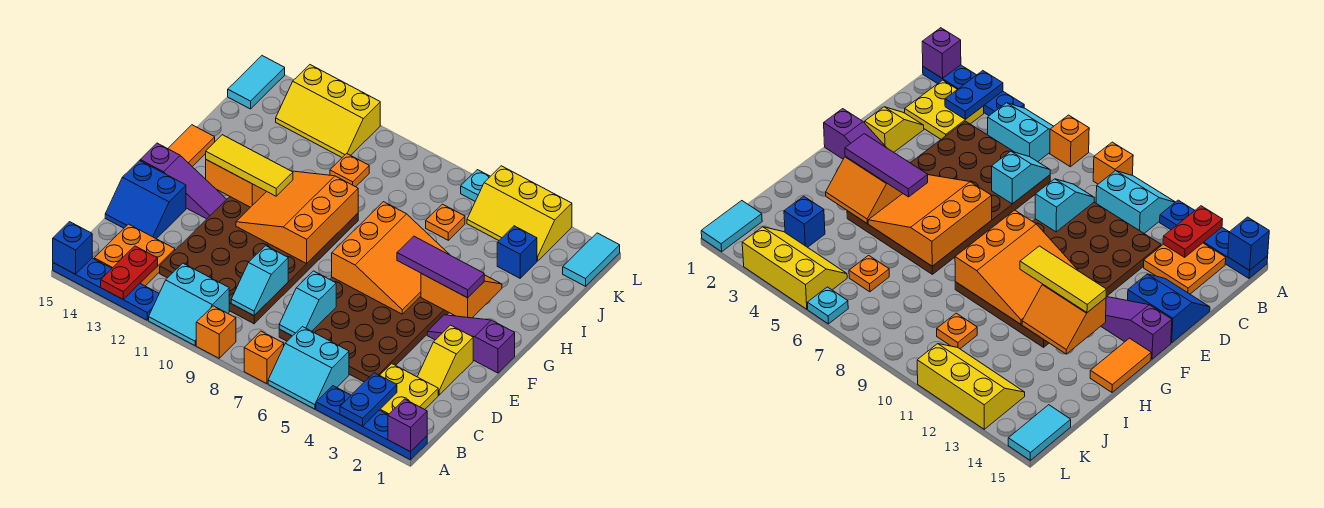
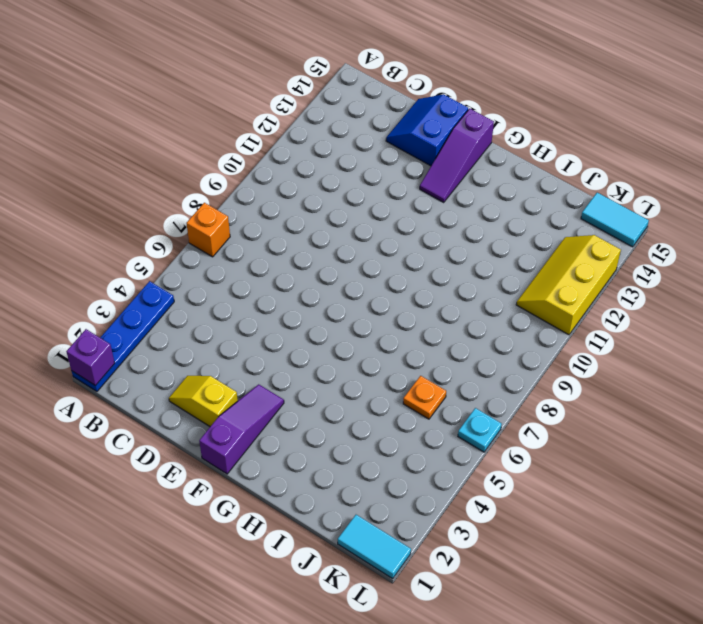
none -> cyan 2x2 slope [268,327,349,409]
none -> orange 1x1 brick [196,306,236,358]
none -> cyan 2x2 slope [149,263,229,346]
none -> blue 1x4 plate [53,258,159,320]

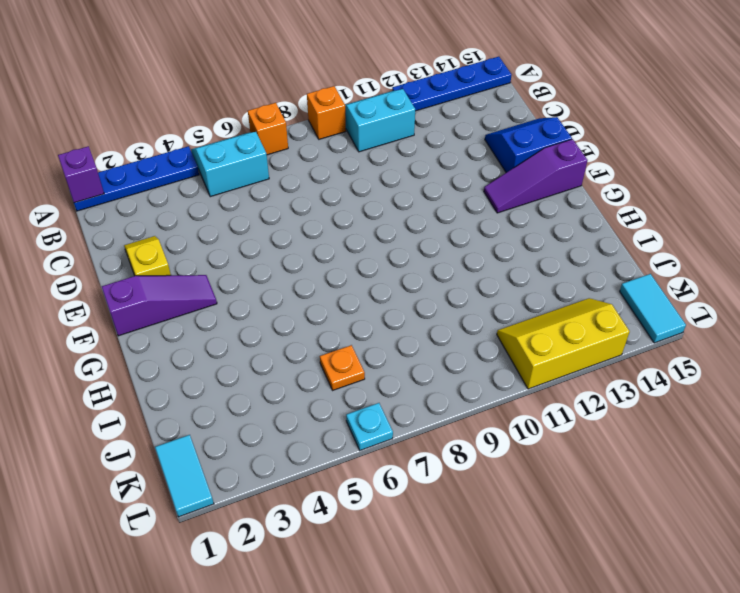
none -> yellow 2x2 plate [380,364,438,415]
none -> orange 2x2 plate [94,224,175,286]
none -> brown 4x6 plate [279,277,449,382]
none -> brown 4x6 plate [160,197,358,324]

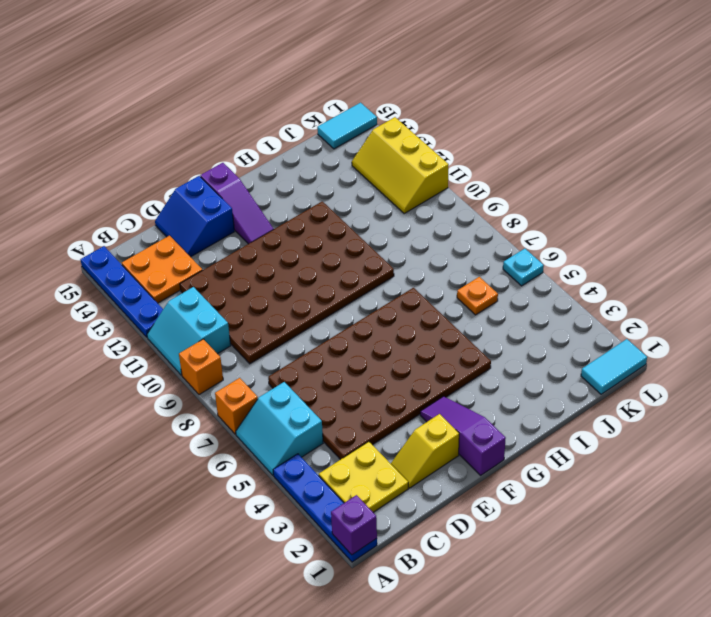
none -> orange 1x2 tile [168,125,215,167]
none -> blue 1x1 brick [497,226,537,278]
none -> orange 1x1 plate [330,154,369,187]
none -> yellow 2x3 slope [467,166,572,261]

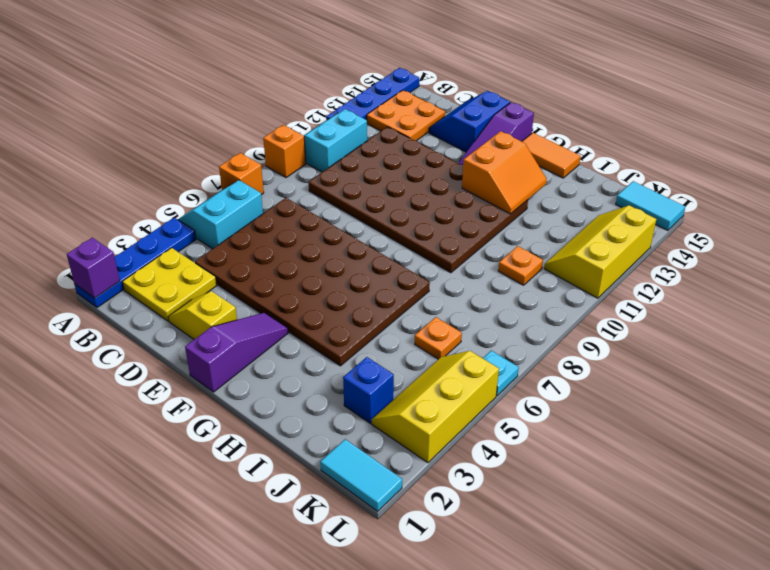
none -> blue 1x2 plate [340,373,397,426]
none -> red 1x2 plate [101,246,158,300]
none -> blue 1x1 brick [53,222,92,274]
none -> cyan 1x2 slope [279,271,336,336]

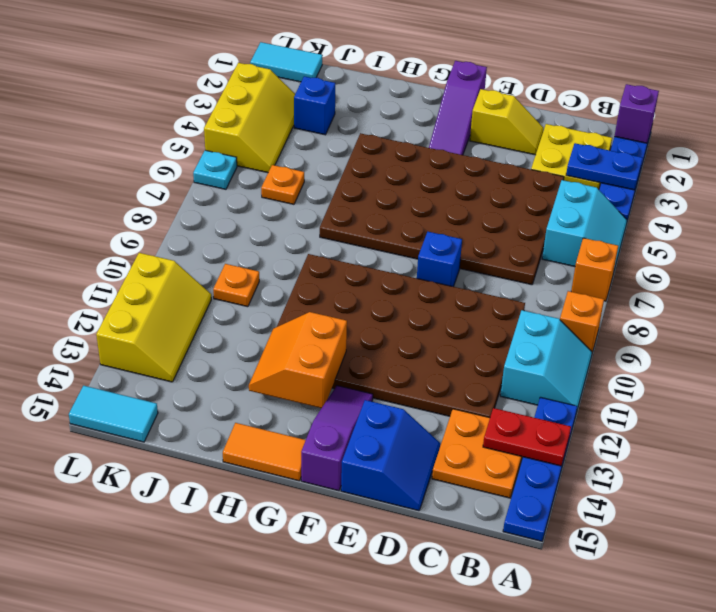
blue 1x1 brick [417,232,462,287] -> blue 1x1 brick moved to [53,222,92,274]
none -> cyan 1x2 slope [279,271,336,336]
none -> cyan 1x2 slope [231,246,288,316]
none -> orange 3x3 slope [332,202,450,314]
none -> orange 3x3 slope [236,171,358,264]

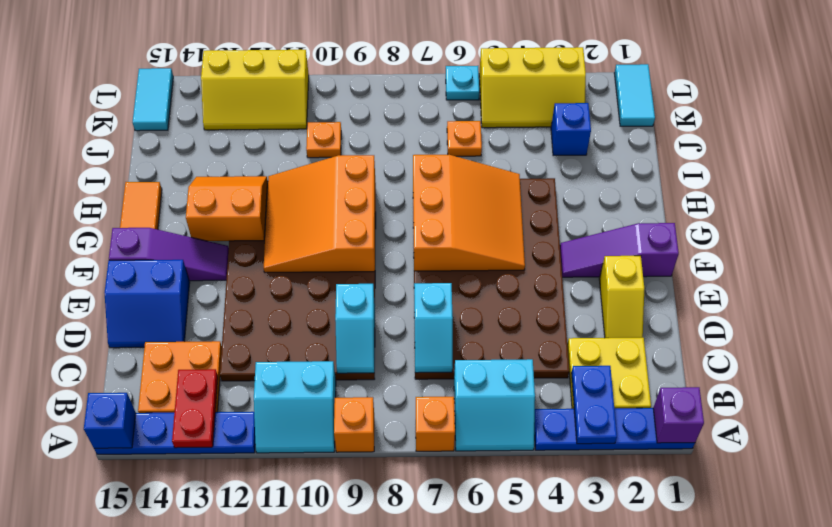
none -> orange 2x2 slope [421,274,502,318]
none -> purple 1x3 tile [397,236,484,298]
none -> yellow 1x3 tile [206,135,293,196]

